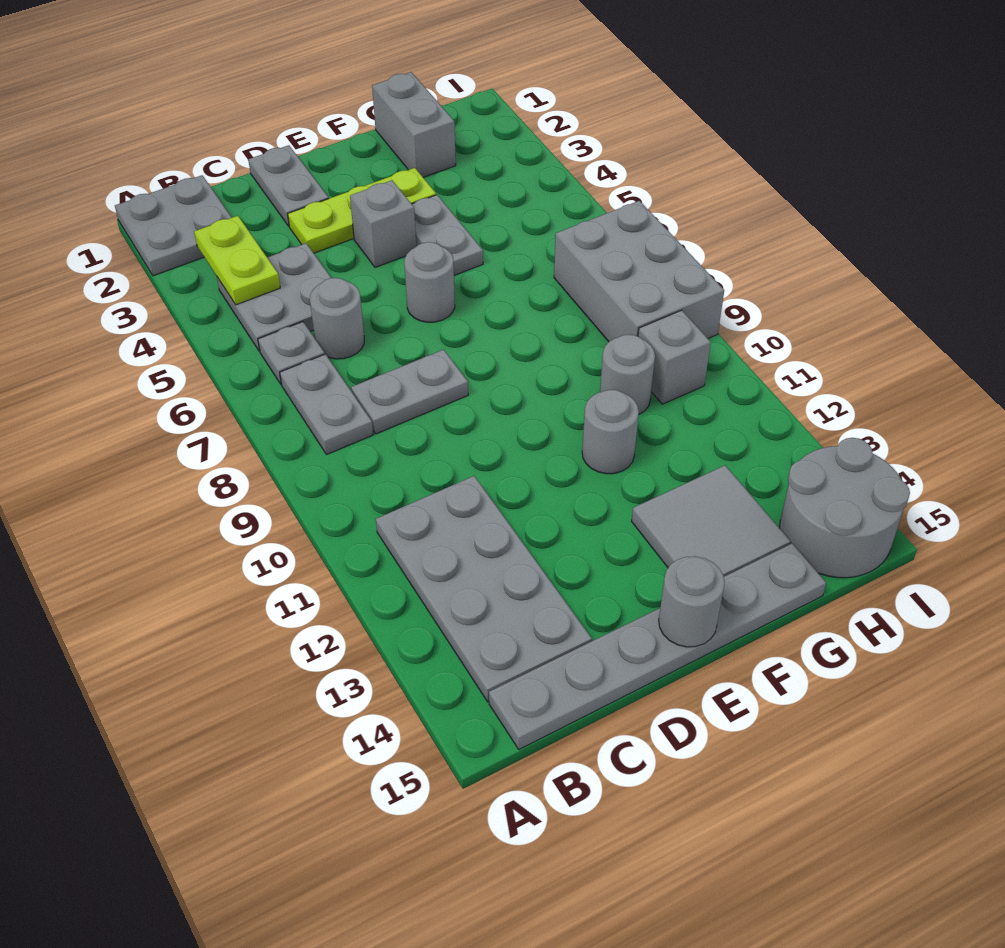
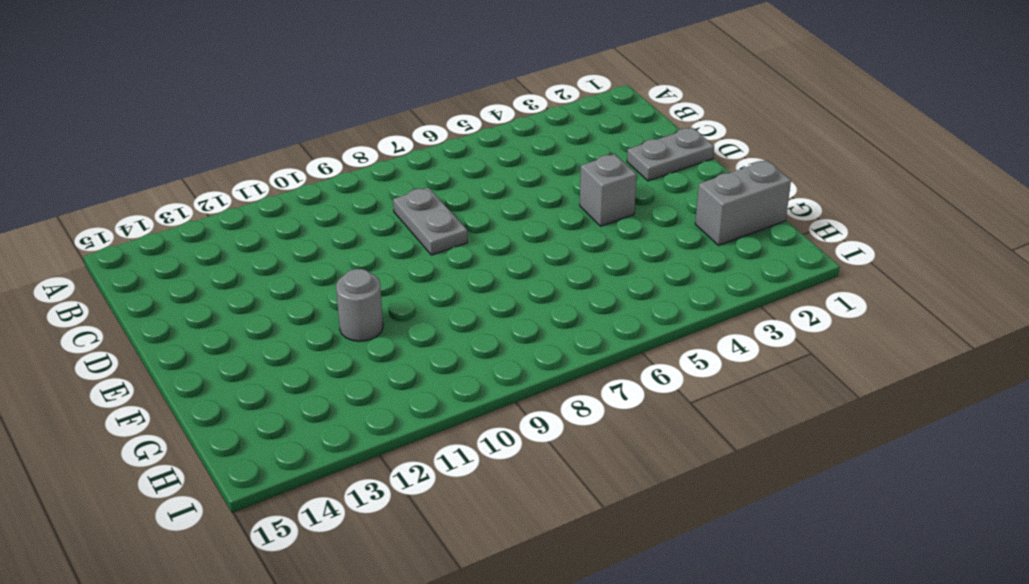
none -> grey 2x2 plate [115,175,232,276]
none -> grey 2x2 plate [217,243,331,351]
none -> grey 1x1 plate [258,322,325,384]

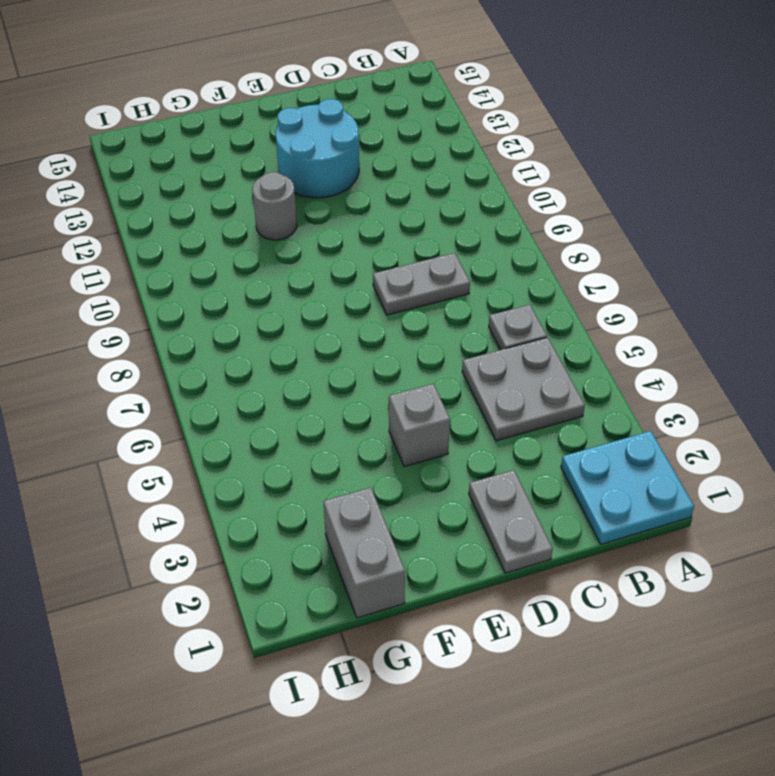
cyan 2x2 plate [561,431,694,544] -> grey 2x2 plate [115,175,232,276]
cyan 2x2 round brick [275,99,359,198] -> none
none -> grey 1x2 plate [280,354,373,455]
none -> grey 2x4 plate [376,476,592,702]
none -> grey 1x6 plate [489,543,826,749]

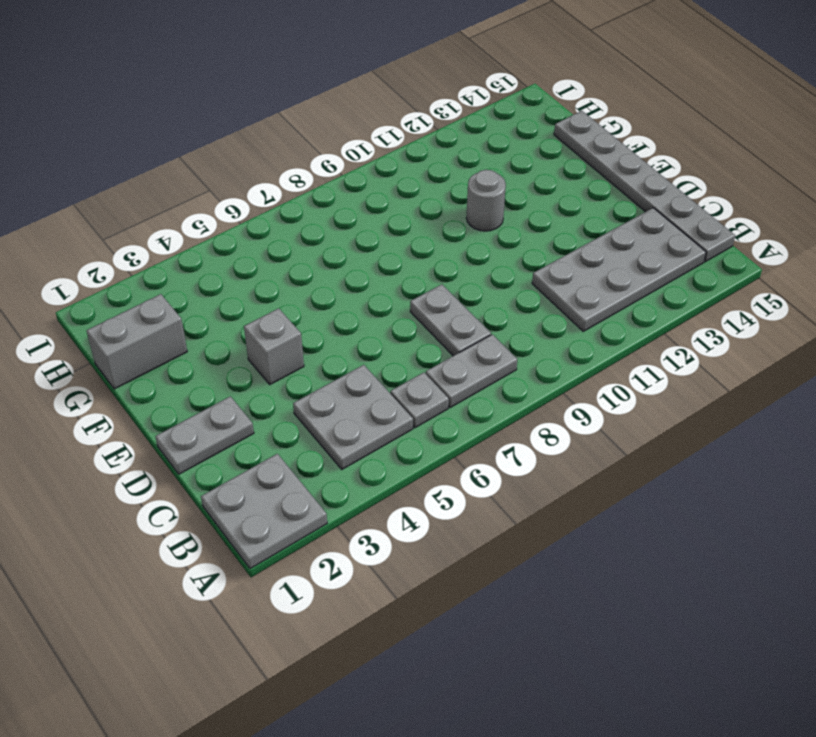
none -> grey 1x1 round brick [310,278,364,359]
none -> lime 1x3 plate [288,168,436,253]
none -> grey 1x1 round brick [404,242,455,322]

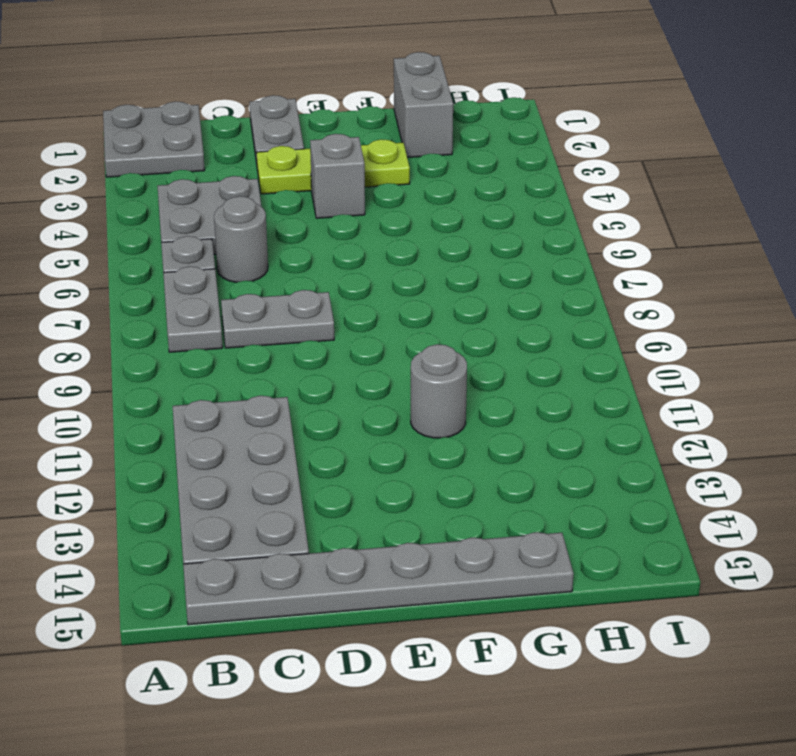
none -> grey 1x1 round brick [404,242,455,322]
none -> grey 1x2 plate [412,195,483,276]
none -> grey 2x2 tile [632,465,791,576]

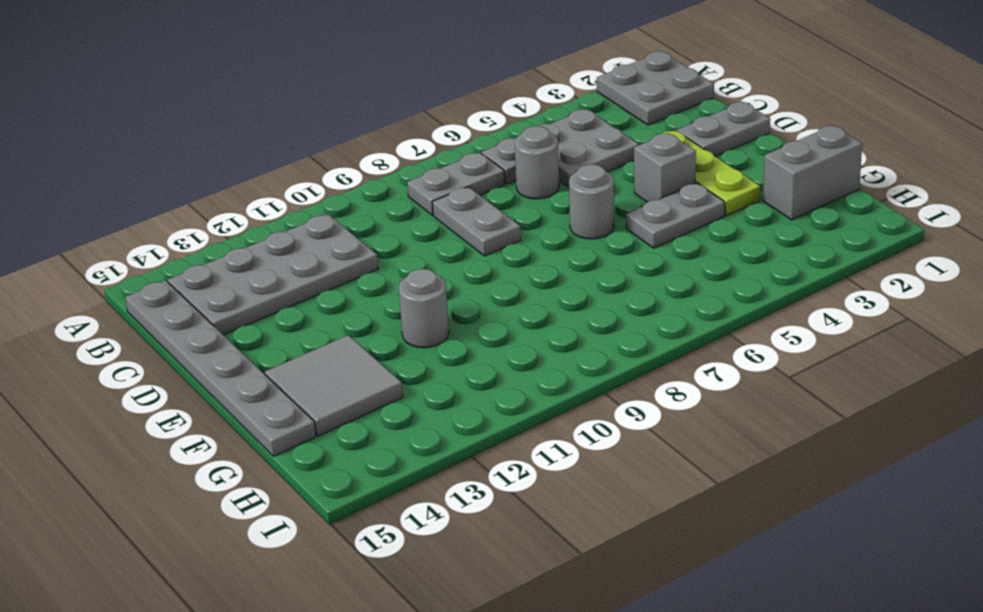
none -> grey 1x1 round brick [600,335,655,414]
none -> grey 2x3 brick [554,201,724,342]
none -> grey 1x1 brick [638,310,711,404]

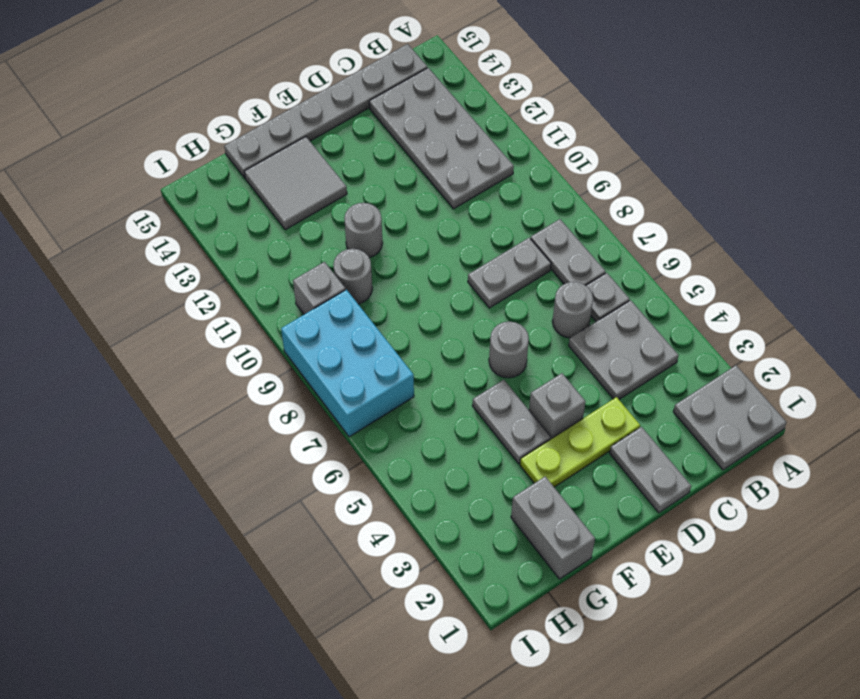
cyan 2x3 brick [281,290,414,437] -> grey 2x3 brick [554,201,724,342]
none -> grey 2x2 round brick [780,438,910,578]
none -> lime 1x2 plate [194,216,280,305]
none -> grey 1x1 round brick [659,556,725,647]

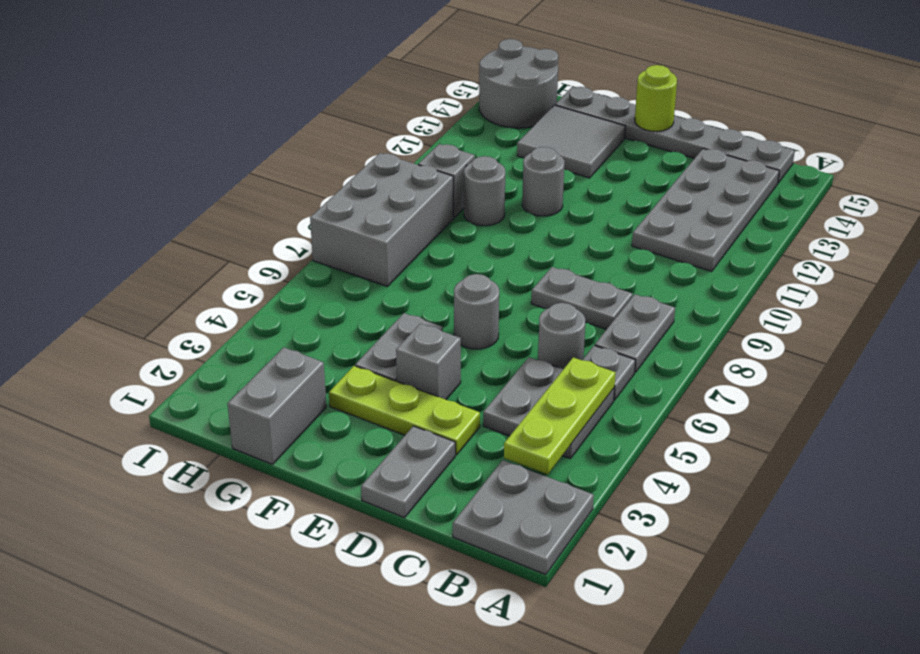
lime 1x3 plate [504,357,616,474] -> lime 1x2 plate [194,216,280,305]
lime 1x1 round brick [635,65,677,131] -> grey 1x1 round brick [659,556,725,647]

